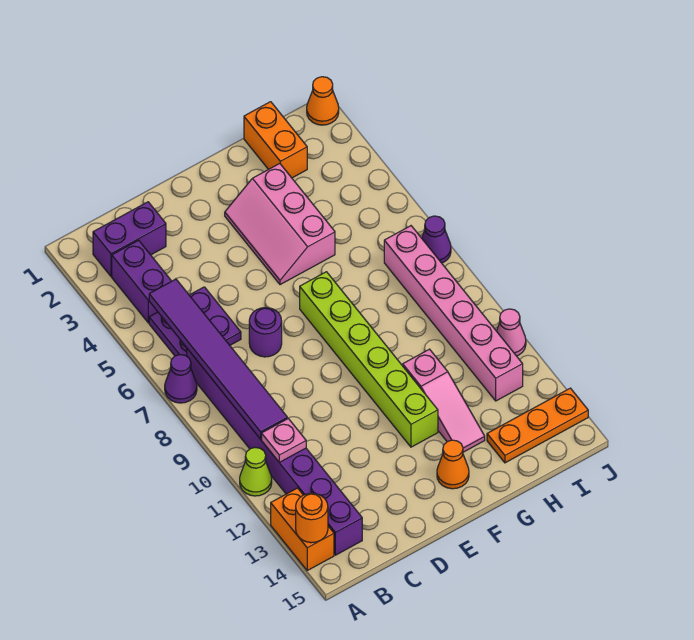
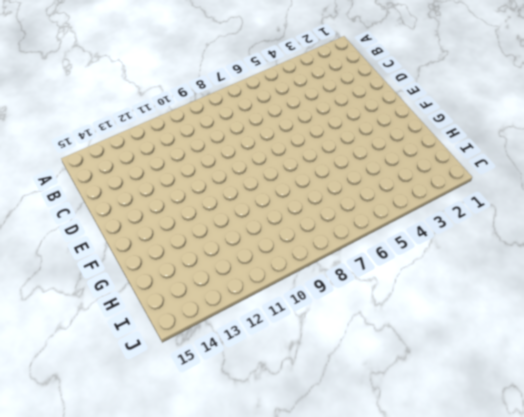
none -> purple 1x1 cone [165,355,197,403]
none -> lime 1x1 cone [240,448,272,496]
none -> orange 1x2 brick [271,488,334,570]

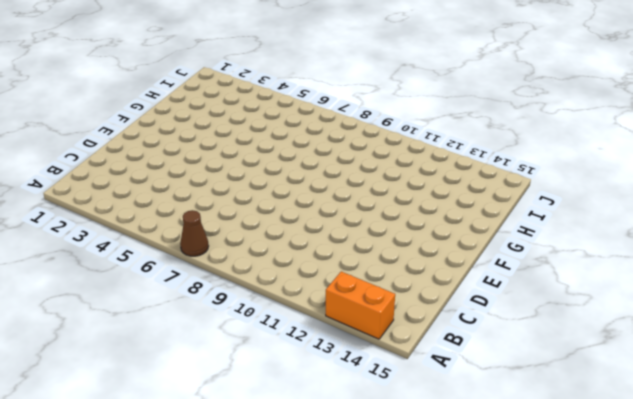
brown 1x1 cone [180,210,209,256] -> purple 1x1 cone [165,355,197,403]
none -> lime 1x1 cone [240,448,272,496]
none -> purple 1x2 brick [93,202,166,276]
none -> purple 1x2 brick [112,240,172,323]

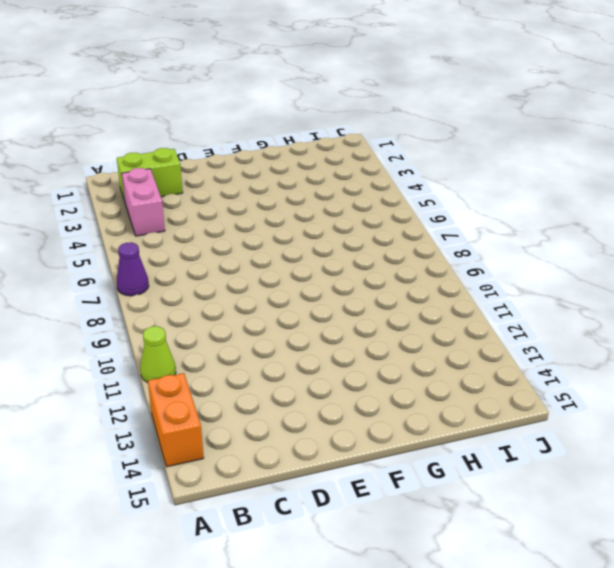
lime 1x2 brick [117,148,183,201] -> purple 1x2 brick [93,202,166,276]
pink 1x2 brick [122,168,165,236] -> purple 1x2 brick [112,240,172,323]
none -> purple 2x2 plate [149,287,241,356]
none -> purple 1x8 brick [187,349,362,555]
none -> purple 1x1 round brick [249,308,282,357]

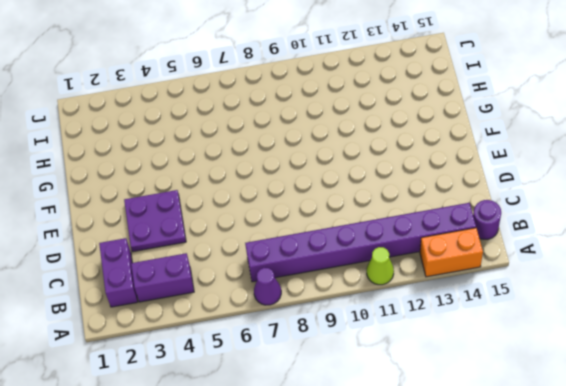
purple 1x1 round brick [473,200,501,239] -> purple 1x1 round brick moved to [249,308,282,357]
purple 2x2 plate [124,190,186,252] -> purple 2x2 plate moved to [149,287,241,356]
none -> pink 2x3 slope [225,164,335,285]
none -> lime 1x6 brick [300,272,438,447]
none -> orange 1x1 cone [437,440,469,489]

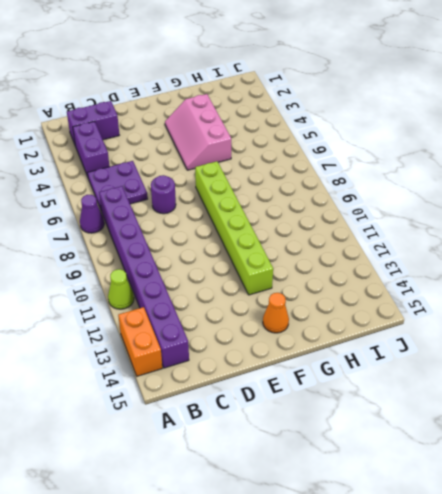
none -> pink 1x3 slope [403,349,485,452]
none -> orange 1x2 brick [244,102,307,178]
none -> orange 1x3 plate [487,388,588,463]

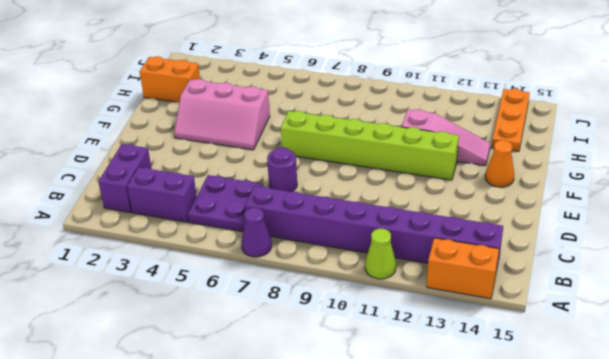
none -> pink 1x6 brick [384,226,523,401]
none -> orange 1x1 cone [307,77,339,125]
none -> purple 1x1 cone [422,216,451,263]

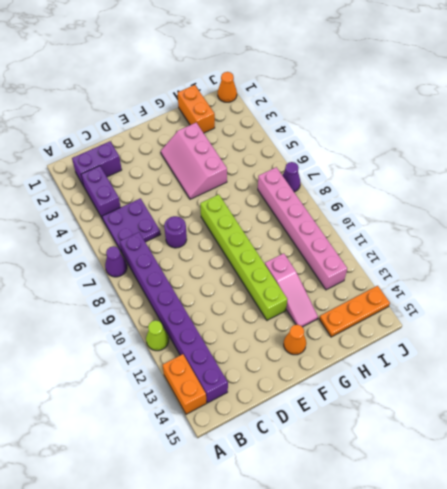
none -> pink 1x1 cone [497,309,526,356]
none -> orange 1x1 round brick [296,493,328,543]
none -> purple 1x6 tile [149,279,287,439]

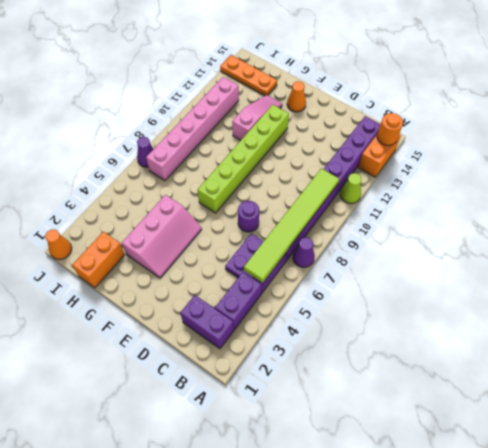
lime 1x6 tile [244,168,339,283] -> purple 1x6 tile [149,279,287,439]
none -> pink 1x1 cone [497,309,526,356]
none -> pink 1x1 plate [262,419,306,462]

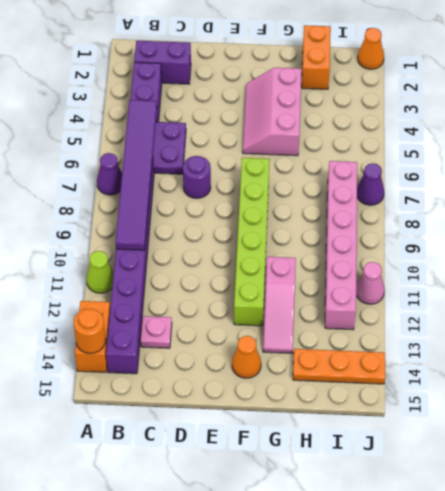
pink 1x1 plate [141,316,172,348] -> pink 1x1 plate moved to [262,419,306,462]

